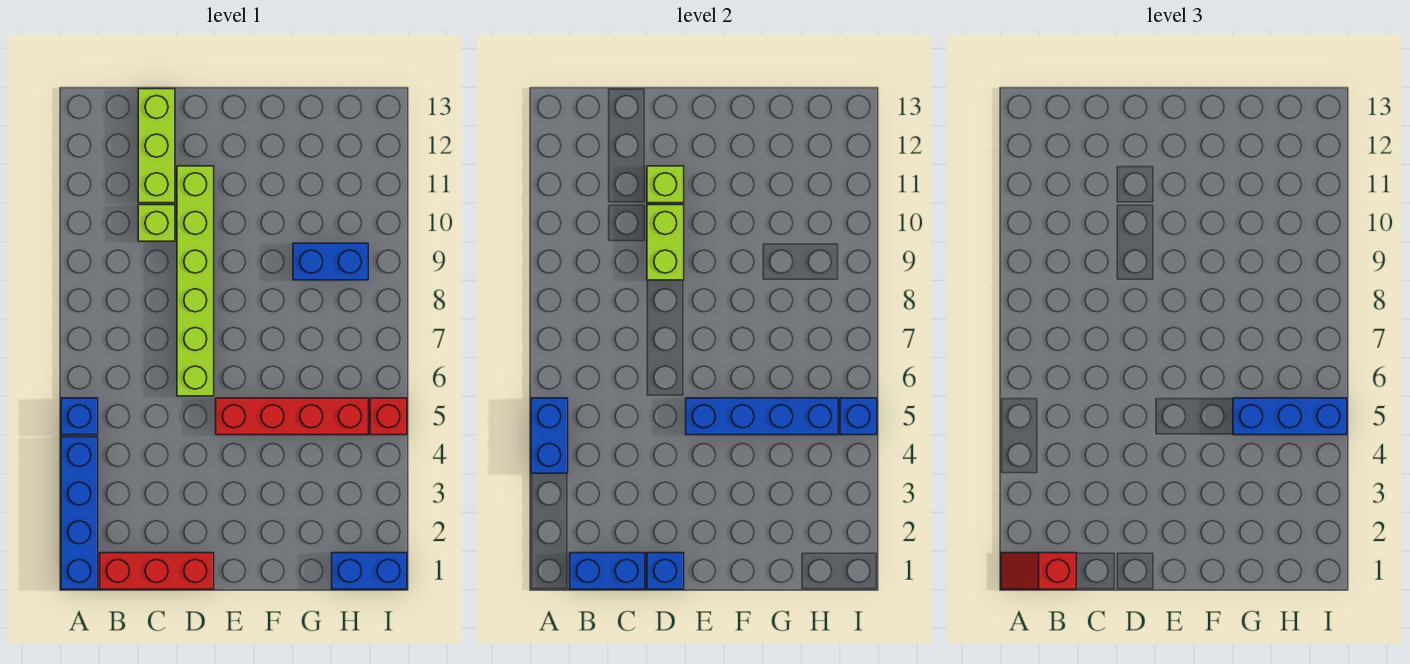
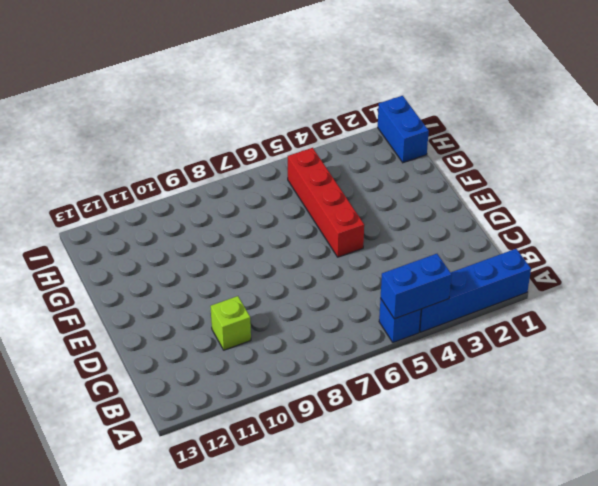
none -> red 1x3 brick [100,553,214,589]
none -> lime 1x3 brick [138,89,175,203]
none -> lime 1x6 brick [177,166,214,396]

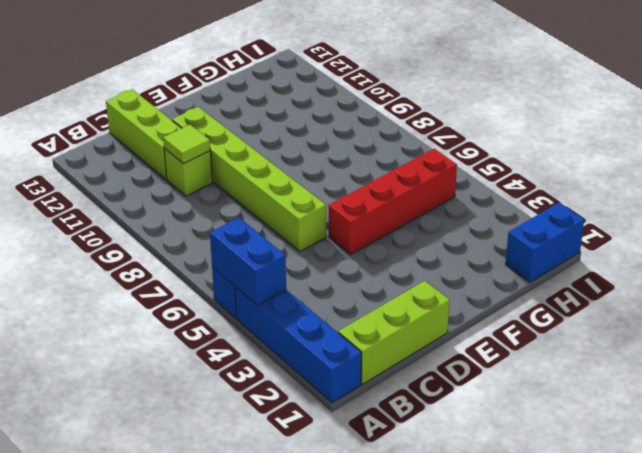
lime 1x3 brick [338,281,450,384] -> red 1x3 brick [100,553,214,589]
lime 1x1 tile [163,125,210,164] -> none
none -> blue 1x2 brick [293,243,368,280]
none -> red 1x1 brick [370,398,407,435]
none -> blue 1x2 brick [570,553,645,589]

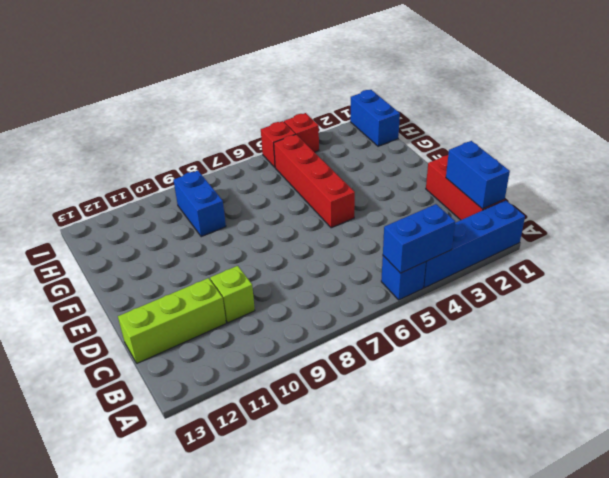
red 1x1 brick [284,113,319,152] -> none
none -> lime 1x6 brick [177,166,214,396]
none -> blue 1x1 brick [647,553,684,589]
none -> lime 1x2 brick [647,205,684,280]

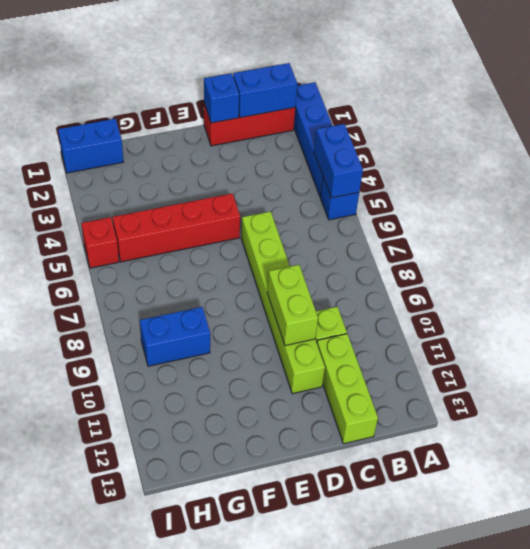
none -> lime 1x1 brick [647,166,684,203]
none -> blue 1x4 brick [686,398,838,435]
none -> blue 1x1 brick [840,398,877,435]

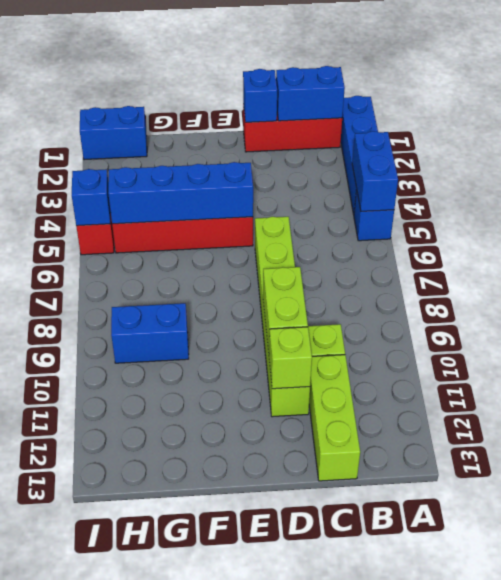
none -> red 1x2 slope [1001,553,1076,589]
none -> blue 1x3 brick [1233,398,1347,435]

